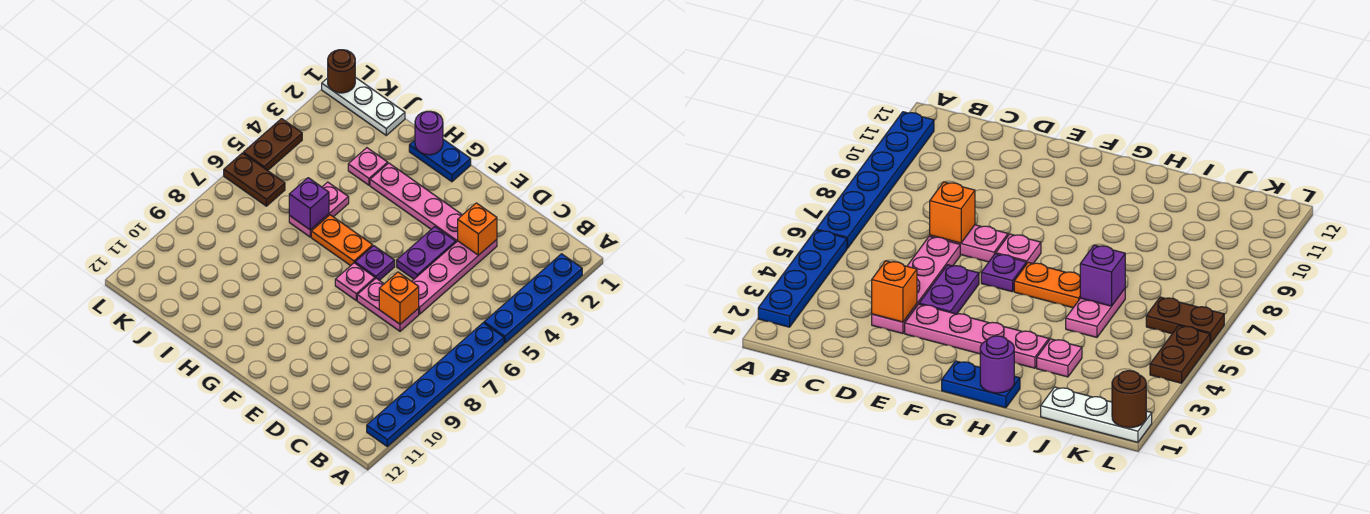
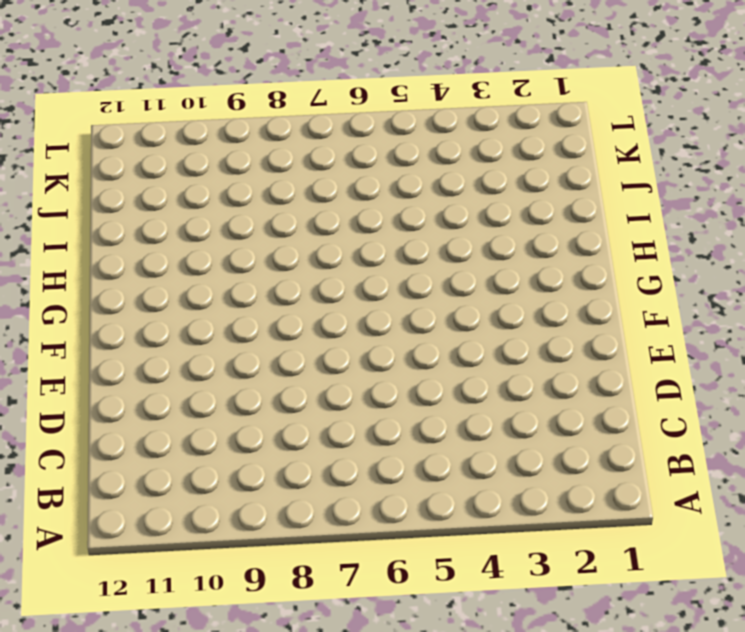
none -> blue 1x4 plate [484,254,582,343]
none -> blue 1x6 plate [367,323,504,447]
none -> pink 1x4 plate [412,240,497,314]

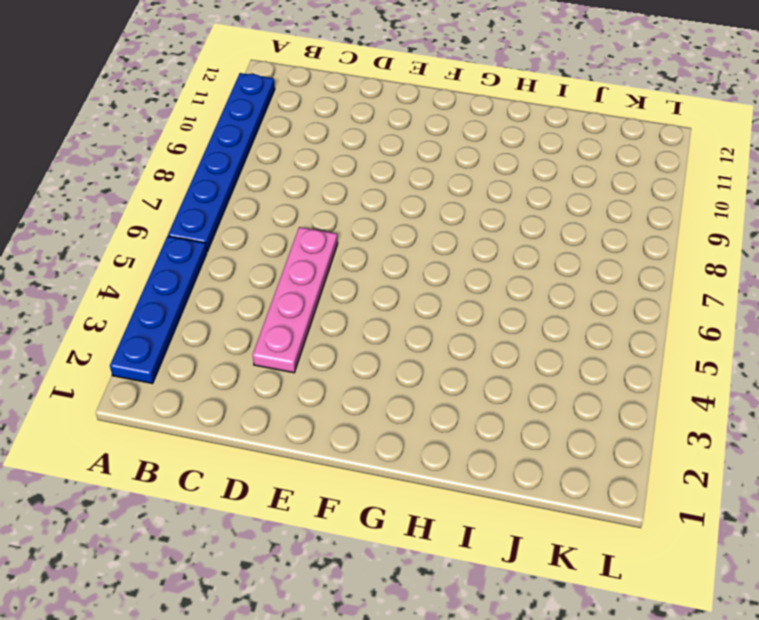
none -> pink 1x2 plate [357,278,419,331]
none -> pink 1x4 plate [370,163,462,242]
none -> purple 1x2 plate [397,227,456,279]

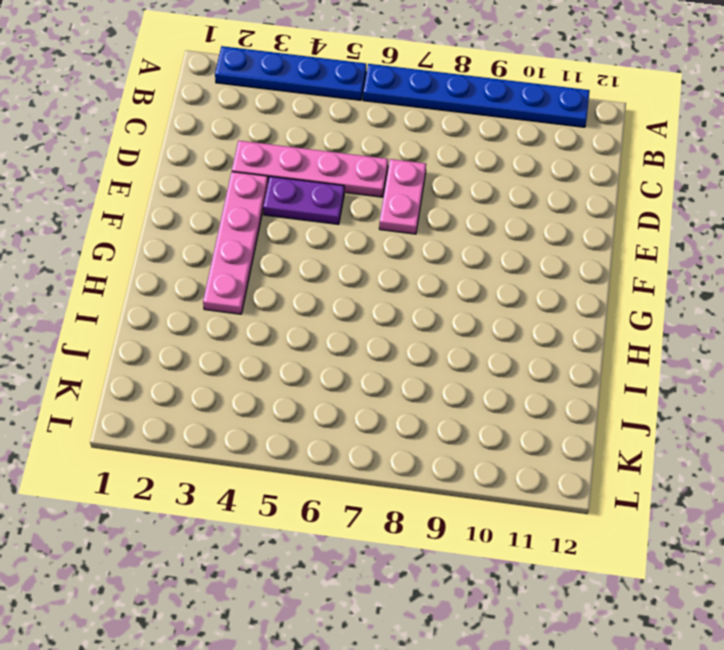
none -> purple 1x1 plate [355,246,395,280]
none -> pink 1x1 plate [335,263,375,300]
none -> blue 1x2 plate [409,139,471,182]

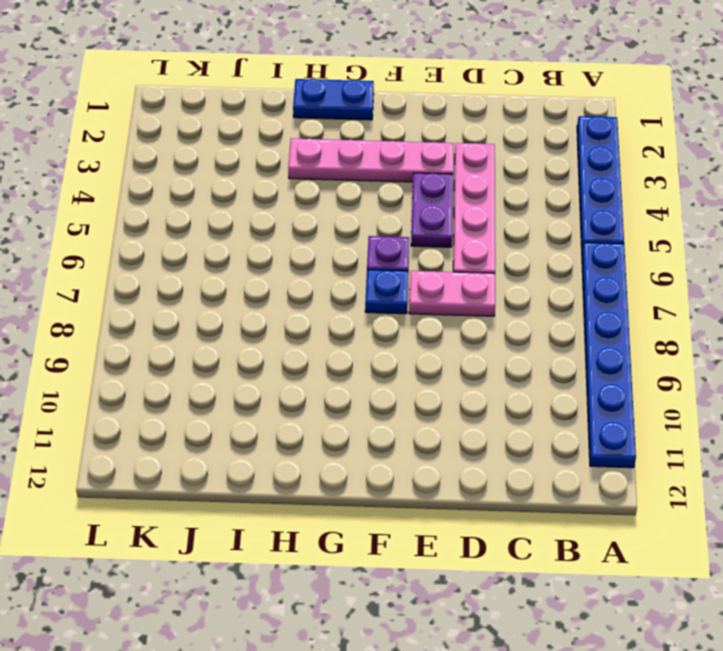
blue 1x1 plate [365,269,408,314] -> pink 1x1 plate [335,263,375,300]
none -> orange 1x2 plate [311,215,373,266]
none -> pink 1x1 plate [348,148,388,185]
none -> pink 1x2 plate [289,182,349,237]

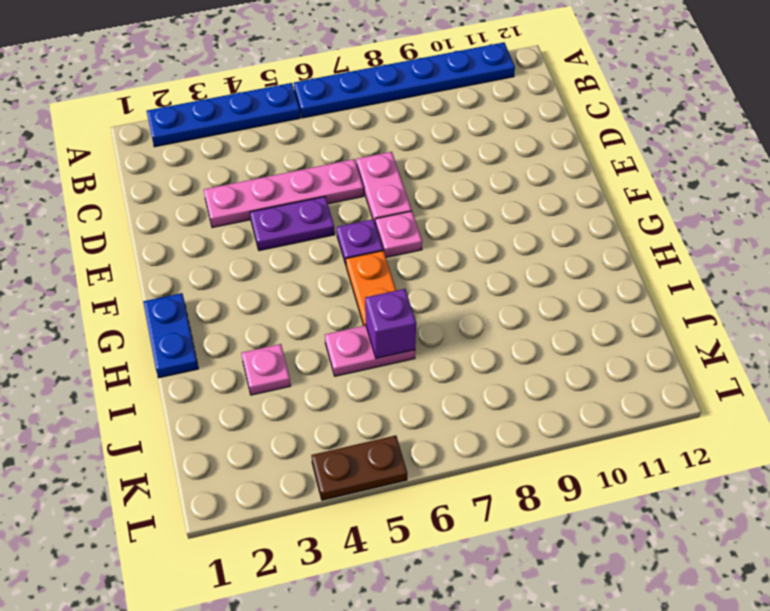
none -> pink 1x4 plate [370,163,462,242]
none -> white 1x3 plate [322,77,405,135]
none -> brown 1x2 plate [224,153,285,206]

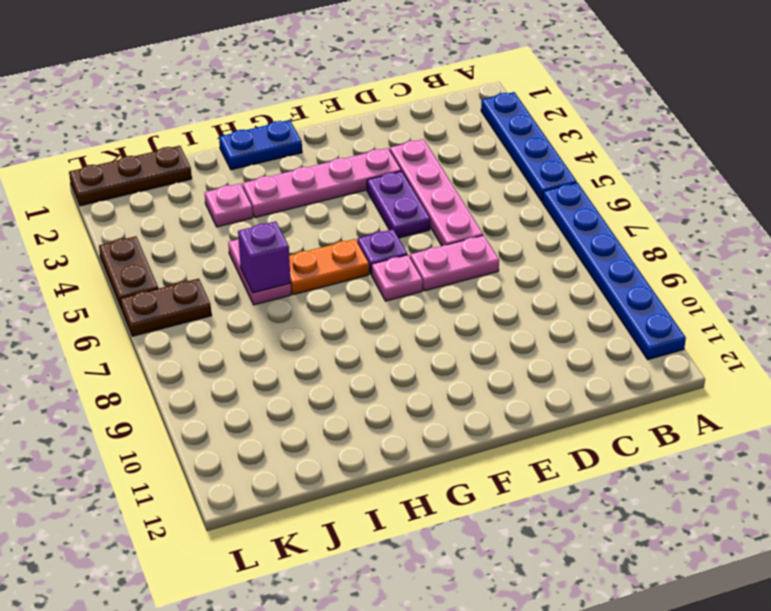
brown 1x3 plate [69,146,192,206] -> white 1x3 plate [322,77,405,135]
none -> orange 1x1 brick [458,203,497,255]
none -> orange 1x1 brick [379,272,419,324]
none -> purple 1x1 round brick [415,111,443,155]

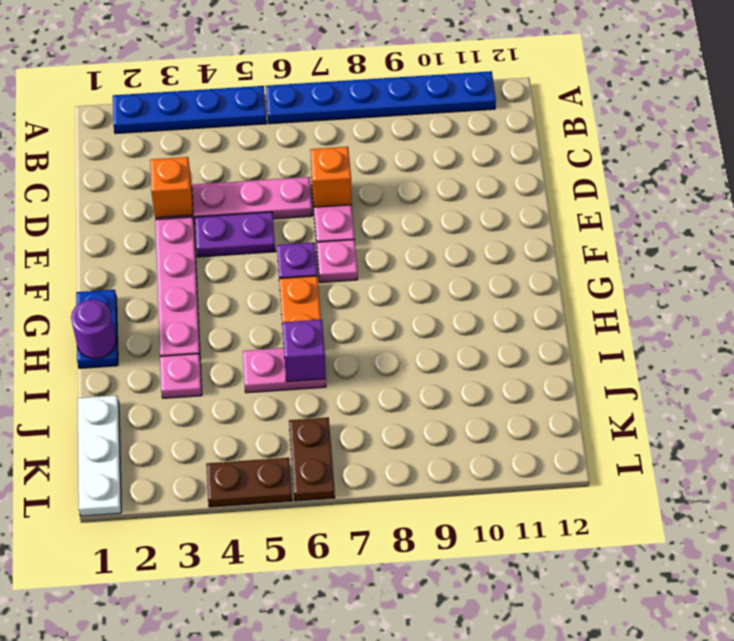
none -> brown 1x1 round brick [328,50,355,93]

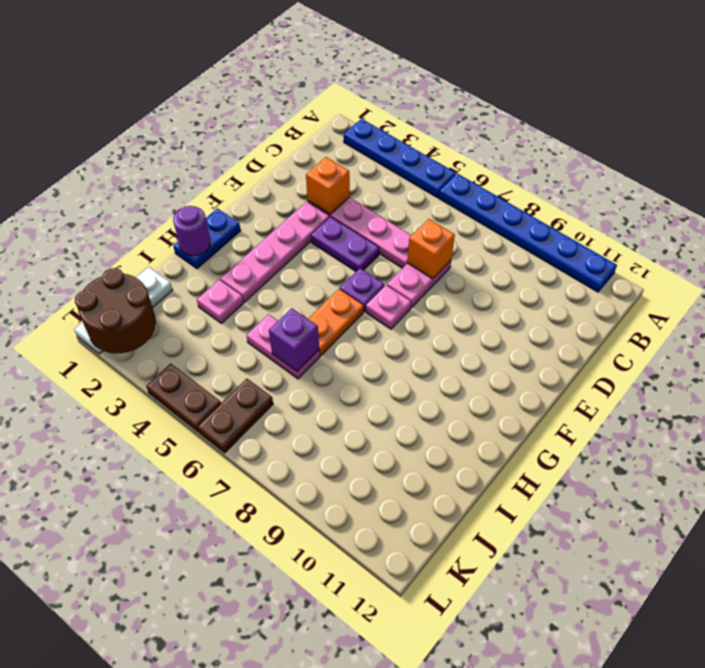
brown 2x2 round brick [75,268,156,353] -> brown 1x1 round brick [328,50,355,93]

